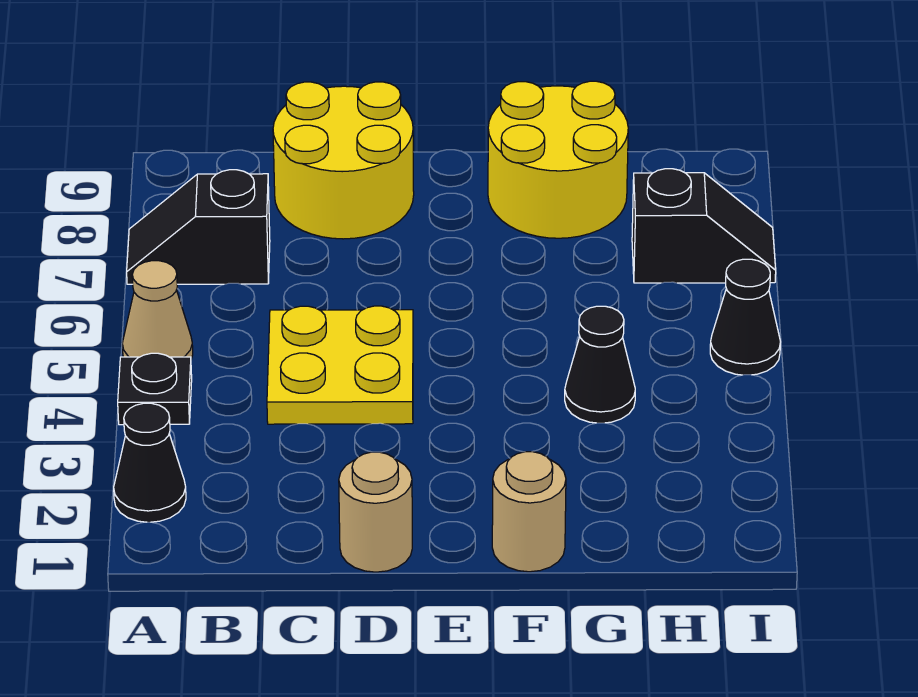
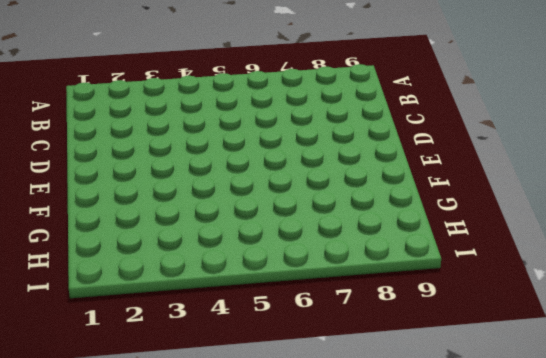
none -> black 1x1 cone [114,403,186,522]
none -> black 1x1 plate [118,353,192,425]
none -> tan 1x1 cone [122,261,193,359]

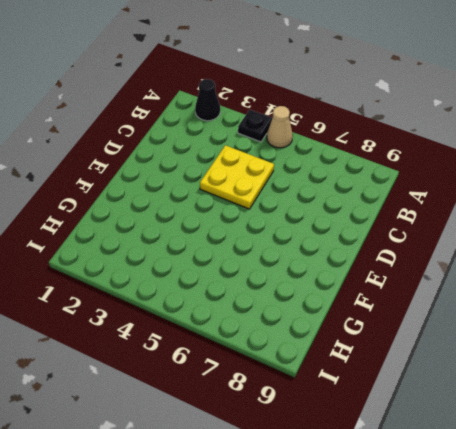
none -> black 1x2 slope [127,170,270,284]
none -> yellow 2x2 round brick [273,82,414,239]
none -> tan 1x1 round brick [339,452,412,572]

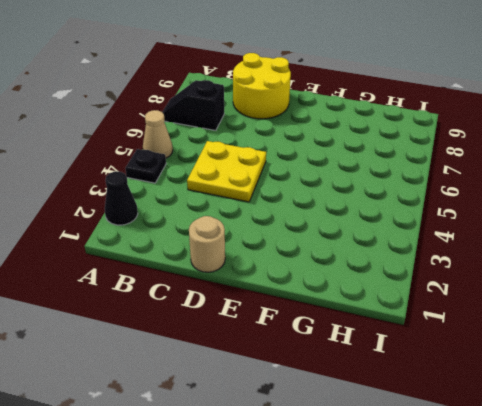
none -> tan 1x1 round brick [492,452,566,572]
none -> yellow 2x2 round brick [488,81,628,238]
none -> black 1x1 cone [565,306,635,423]

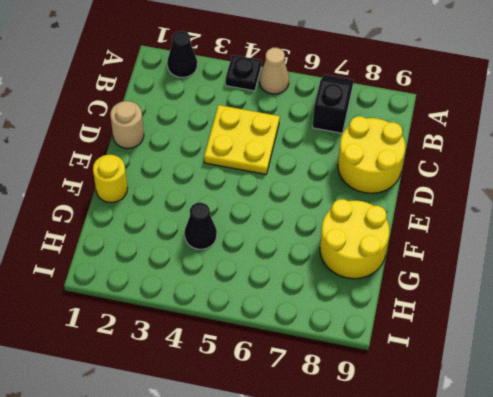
yellow 1x1 round brick [93,155,128,203] -> tan 1x1 round brick [492,452,566,572]
none -> black 1x2 slope [632,169,776,283]
none -> black 1x1 cone [710,259,781,375]

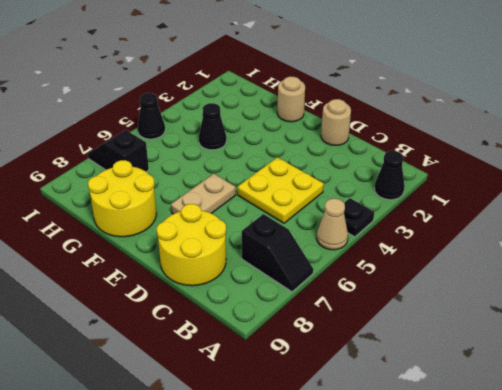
tan 1x2 plate [171,174,236,214] -> none

